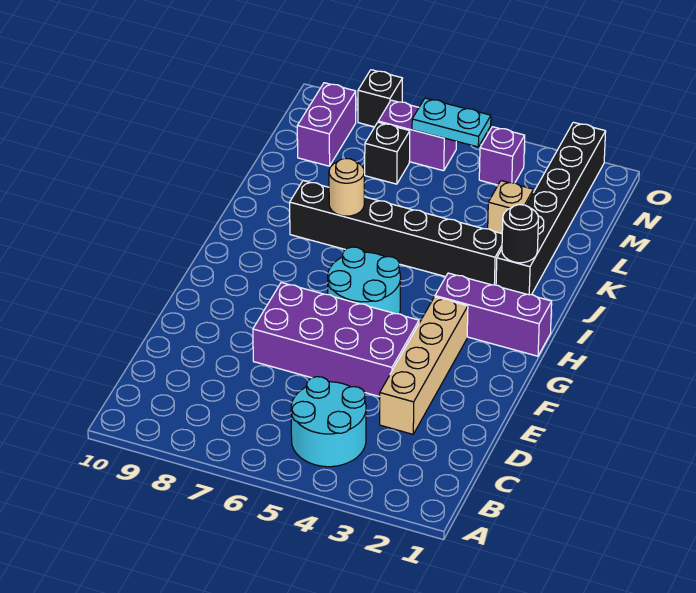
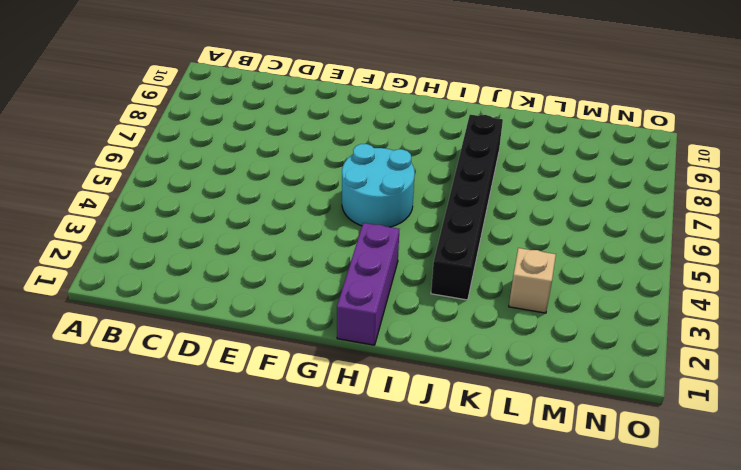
none -> cyan 2x2 round brick [291,377,366,467]
none -> tan 1x4 brick [380,297,468,434]
none -> purple 2x4 brick [253,283,419,397]

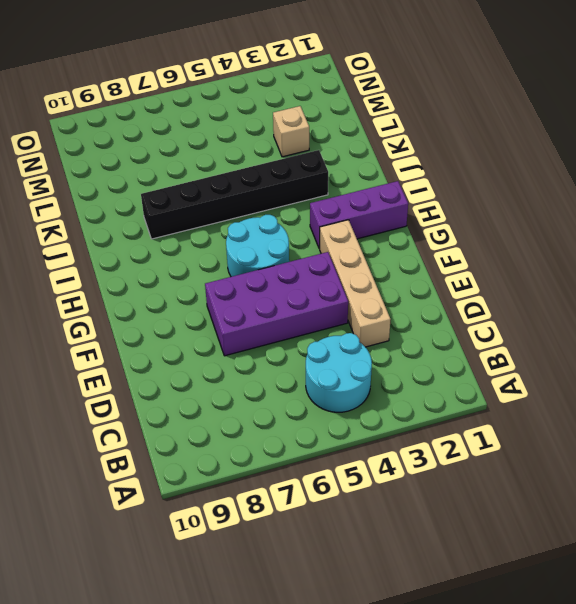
none -> black 1x6 brick [496,122,606,295]
none -> black 1x1 brick [365,122,410,184]
none -> purple 1x2 brick [297,83,356,166]

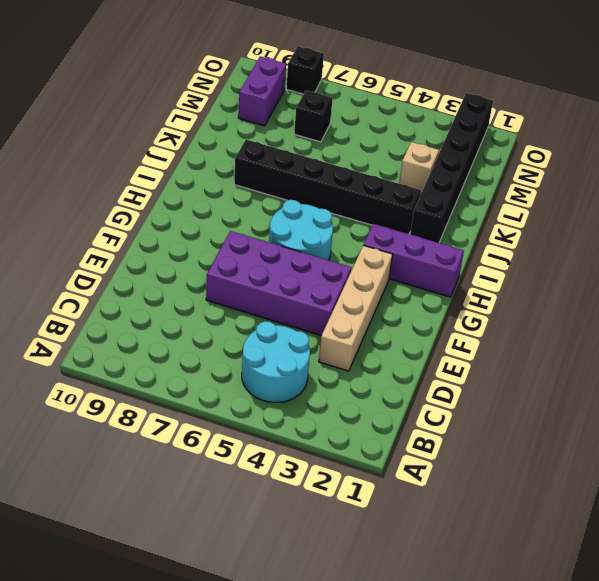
none -> purple 1x1 brick [479,127,525,185]
none -> purple 1x2 brick [378,100,456,171]
none -> black 1x1 round brick [502,205,538,263]

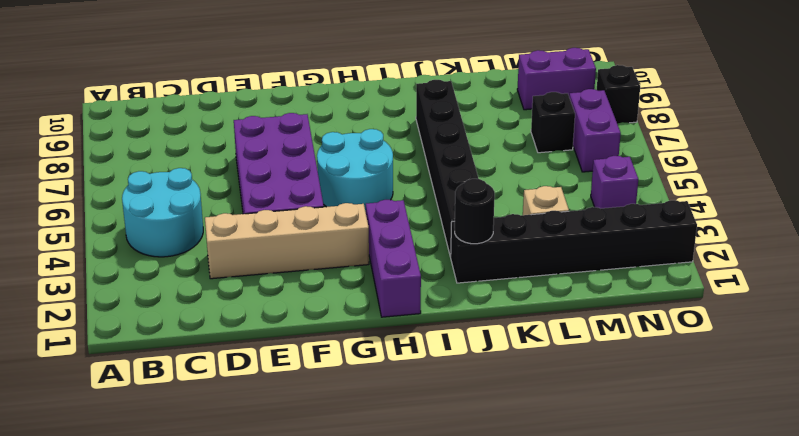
none -> tan 1x1 round brick [329,158,364,216]
none -> cyan 1x2 plate [412,98,491,147]

